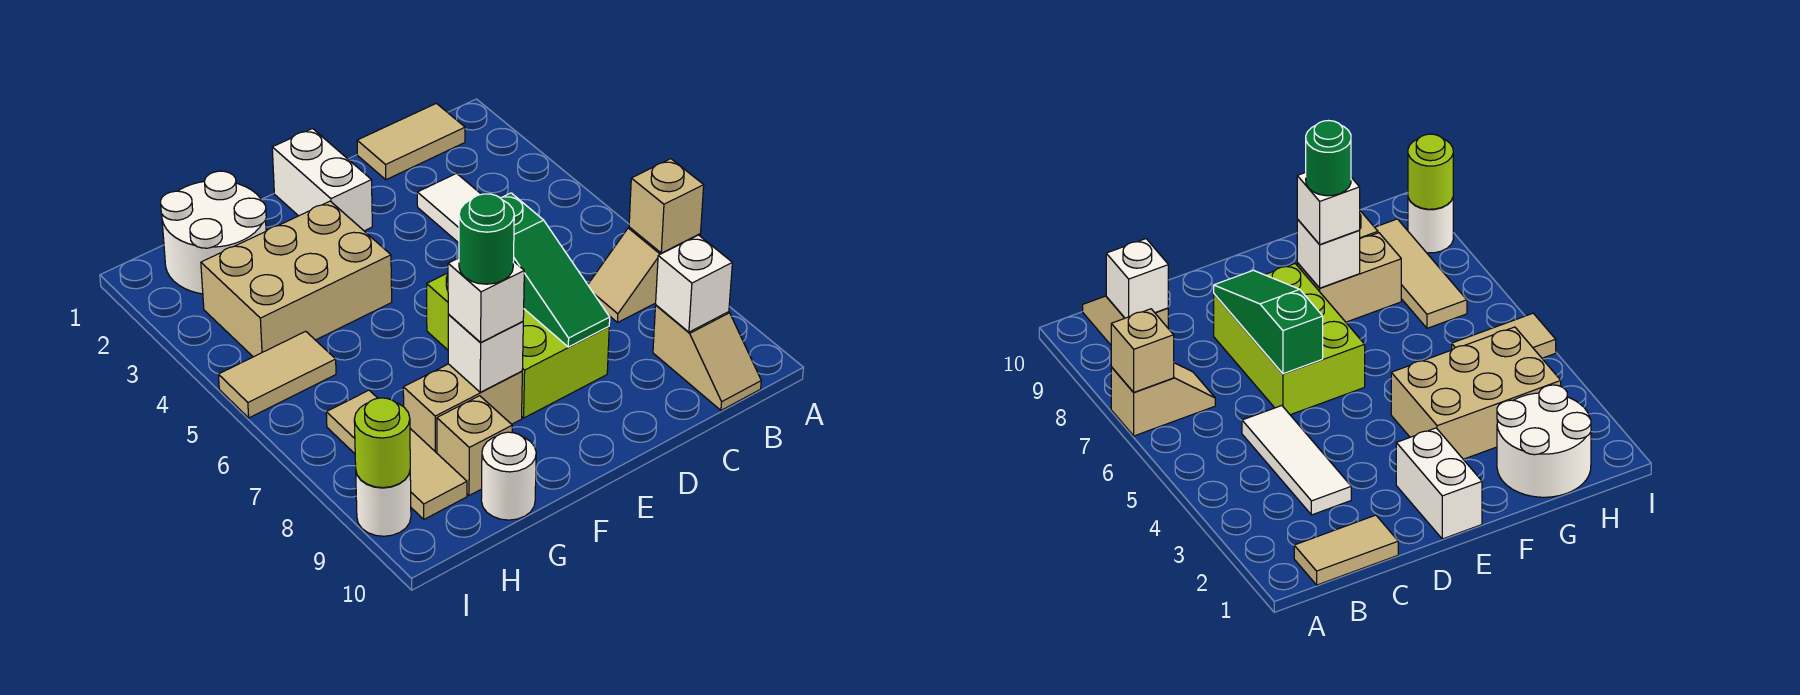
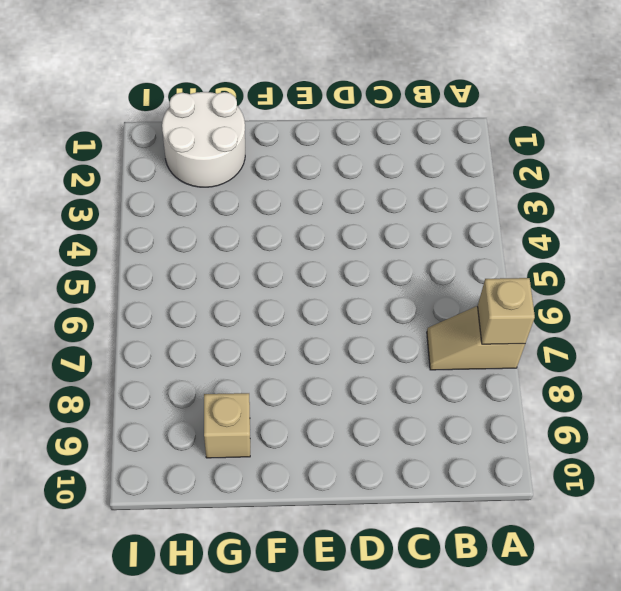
none -> tan 1x2 tile [357,103,465,180]
none -> tan 1x2 slope [653,305,761,410]
none -> white 1x3 tile [417,173,481,243]

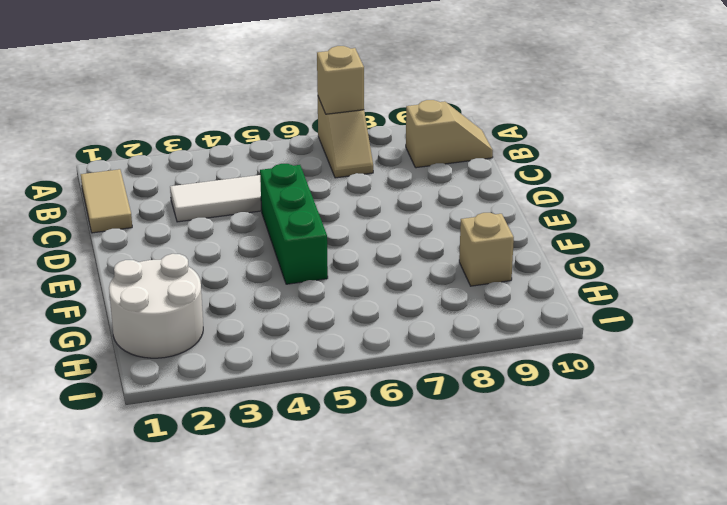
green 1x3 brick [260,164,328,284] -> none
none -> lime 2x3 brick [427,273,609,418]
none -> white 1x2 brick [272,129,372,231]
none -> tan 2x3 brick [201,201,392,357]

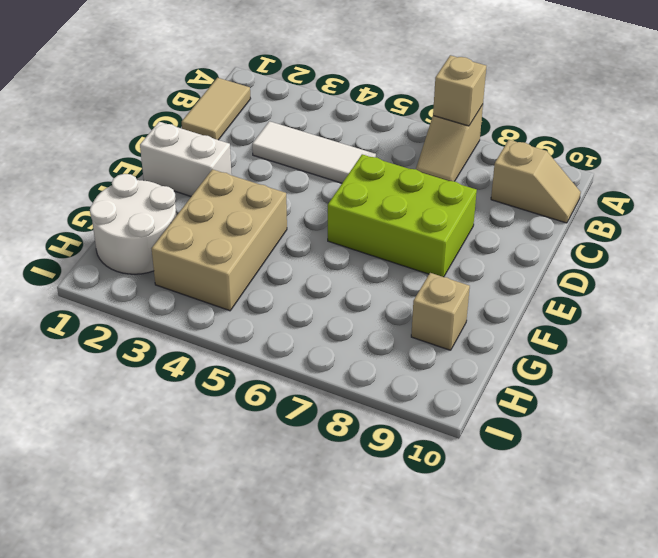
none -> tan 1x2 brick [403,364,522,453]
none -> white 1x1 round brick [481,432,536,520]
none -> tan 1x2 tile [218,331,336,418]

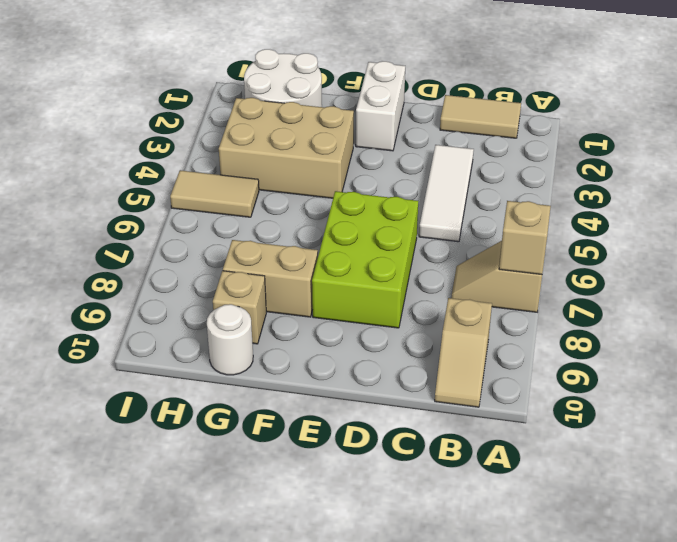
none -> tan 1x3 tile [326,390,467,519]
none -> white 1x1 round brick [356,472,411,536]
none -> white 1x1 brick [656,235,732,332]

